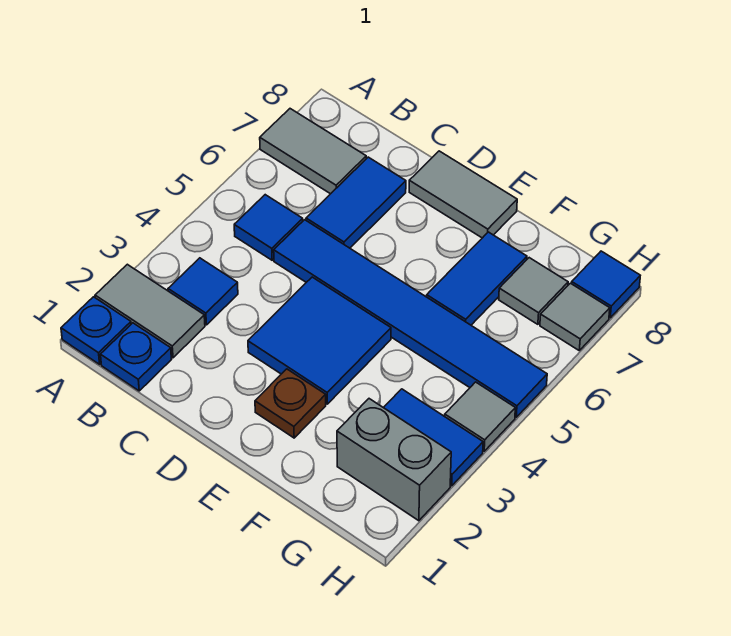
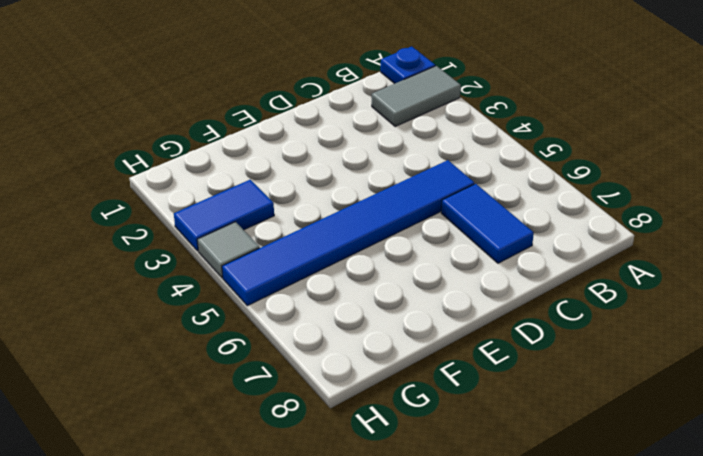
none -> grey 1x2 tile [260,109,366,194]
none -> blue 1x1 plate [101,323,172,391]
none -> blue 1x1 tile [168,258,238,325]

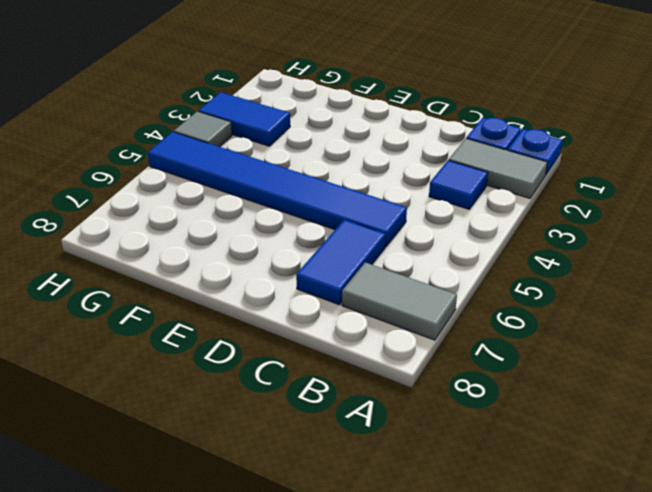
none -> blue 1x1 tile [234,195,303,260]
none -> blue 2x2 tile [248,277,391,404]
none -> grey 1x2 tile [409,151,517,238]

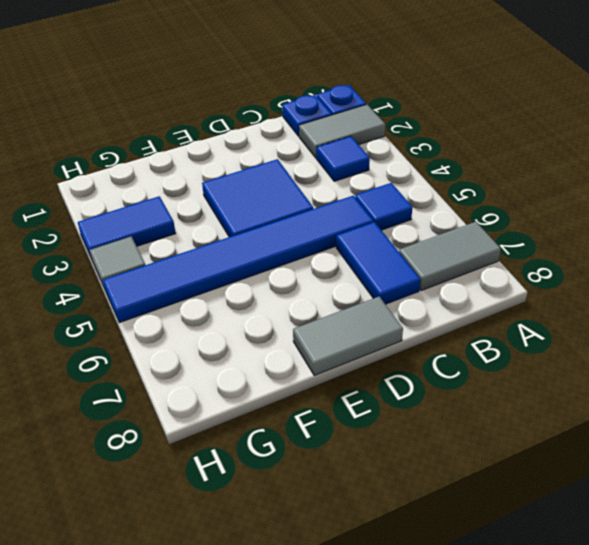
none -> brown 1x1 plate [255,369,326,438]
none -> blue 1x2 tile [427,232,527,325]
none -> grey 1x2 brick [337,399,451,521]

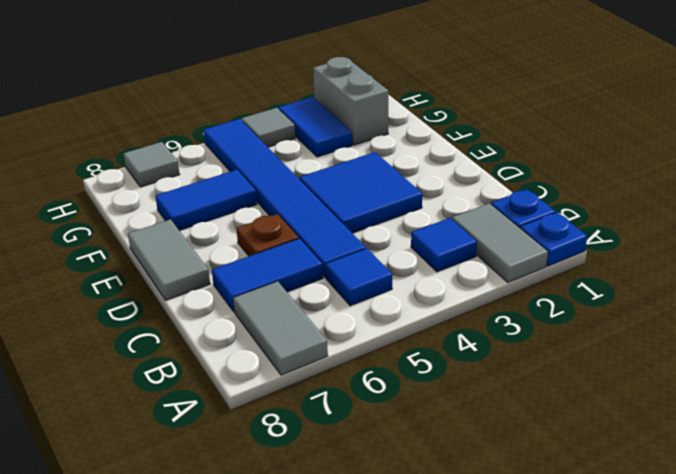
brown 1x1 plate [236,214,299,256] -> brown 1x1 plate moved to [255,369,326,438]
none -> grey 1x1 tile [499,258,568,324]
none -> blue 1x1 tile [572,251,640,318]

